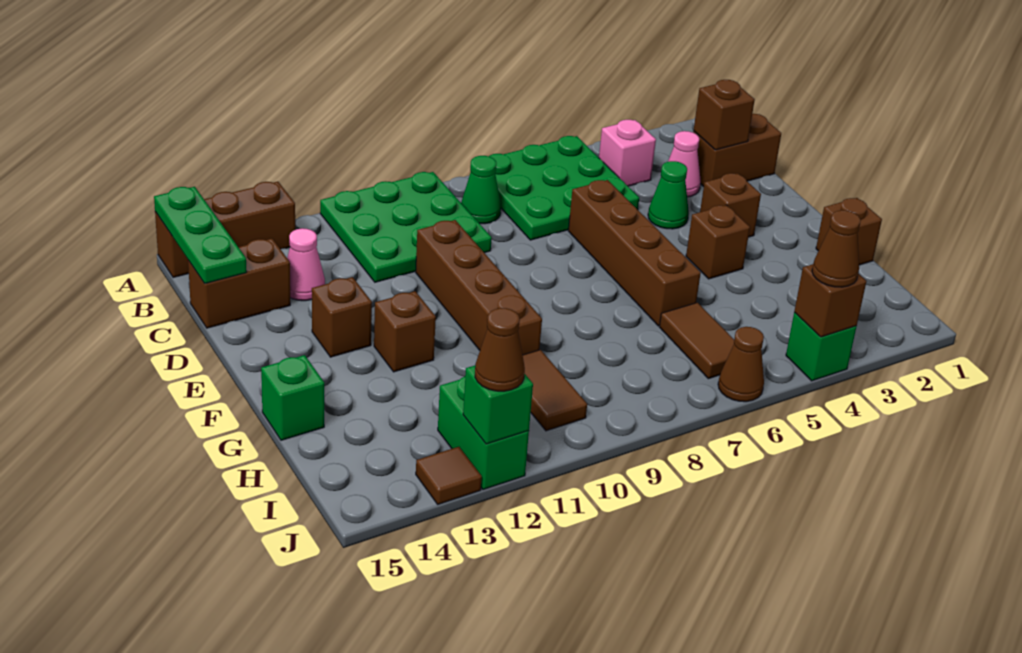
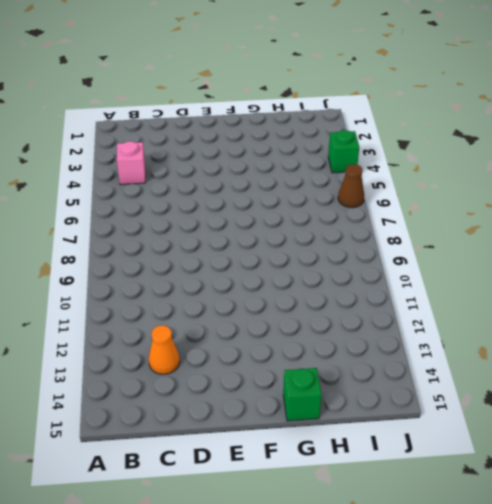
orange 1x1 cone [149,325,180,374] -> pink 1x1 cone [287,228,325,301]
none -> green 3x3 plate [489,136,639,240]
none -> green 3x3 plate [320,172,492,282]
none -> brown 1x3 brick [155,182,295,277]
none -> green 1x1 cone [461,156,501,224]

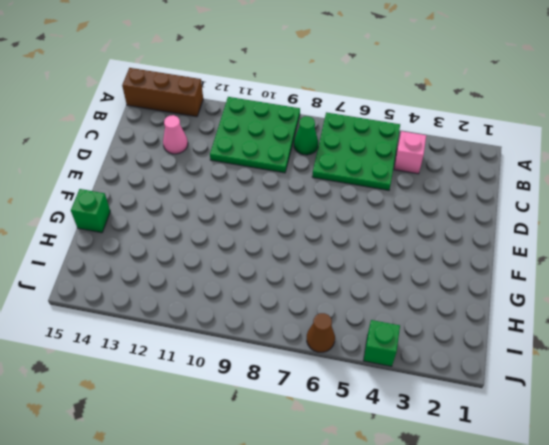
none -> brown 1x2 brick [693,114,781,187]
none -> pink 1x1 cone [668,131,701,197]
none -> brown 1x2 brick [188,239,290,328]
none -> green 1x1 cone [648,161,689,229]

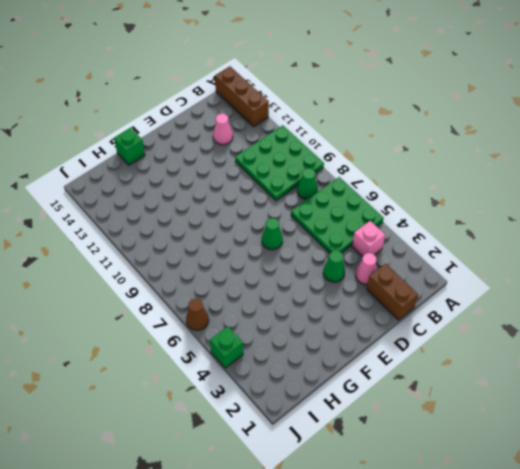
green 1x1 cone [262,218,283,250] -> none
none -> brown 1x2 brick [188,239,290,328]
none -> brown 1x4 brick [568,180,701,326]
none -> brown 1x4 brick [416,220,542,355]
none -> brown 1x1 brick [700,173,761,237]

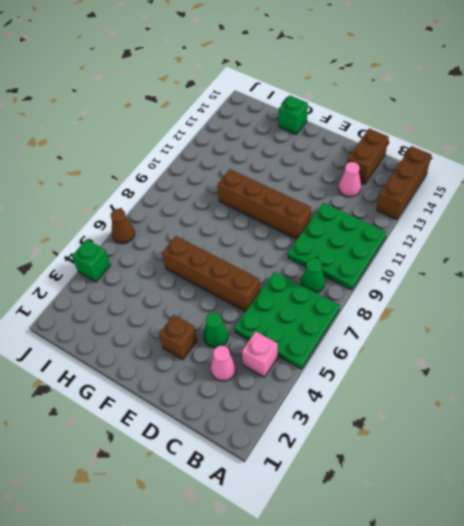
none -> brown 1x2 brick [693,114,781,187]
none -> brown 1x1 brick [312,277,372,357]
none -> brown 1x1 brick [686,205,750,279]
none -> brown 1x1 brick [374,291,436,372]

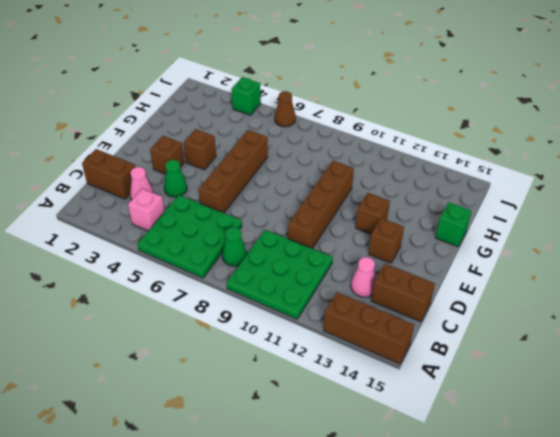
none -> brown 1x1 brick [816,198,882,265]
none -> brown 1x2 tile [660,303,734,379]
none -> brown 1x2 tile [523,350,587,431]
none -> green 1x2 brick [438,377,529,490]

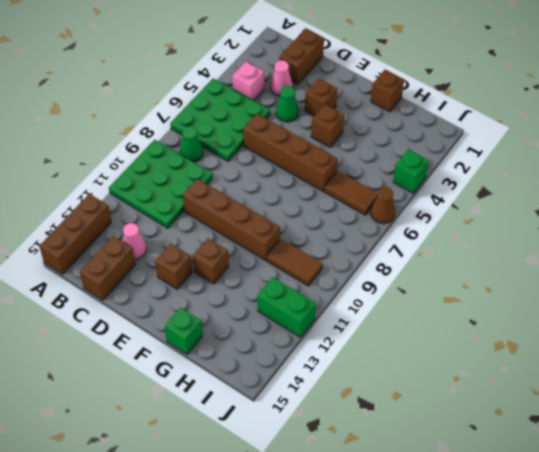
none -> brown 1x1 tile [416,447,482,504]
none -> green 1x3 plate [154,187,247,283]
none -> brown 1x1 brick [694,80,755,150]
none -> brown 1x1 brick [794,264,866,337]

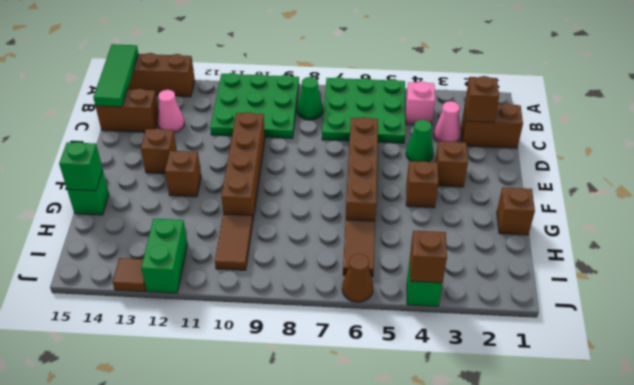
green 1x3 tile [93,44,138,107] -> green 1x3 plate [154,187,247,283]
green 1x1 brick [59,142,103,191] -> green 1x1 brick moved to [463,366,533,444]
none -> brown 1x1 cone [812,210,861,287]
none -> brown 1x1 cone [475,308,525,391]

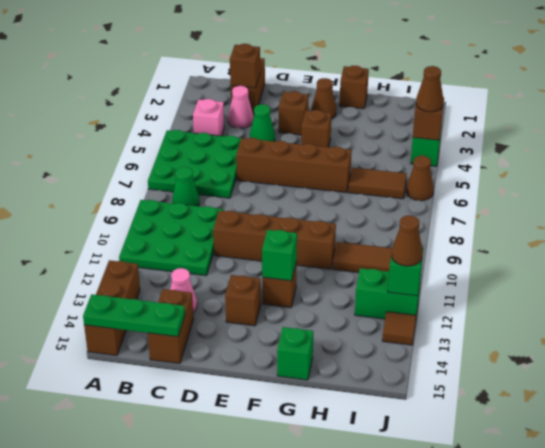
brown 1x1 cone [311,78,336,119] -> none
green 1x1 brick [262,230,297,281] -> none

